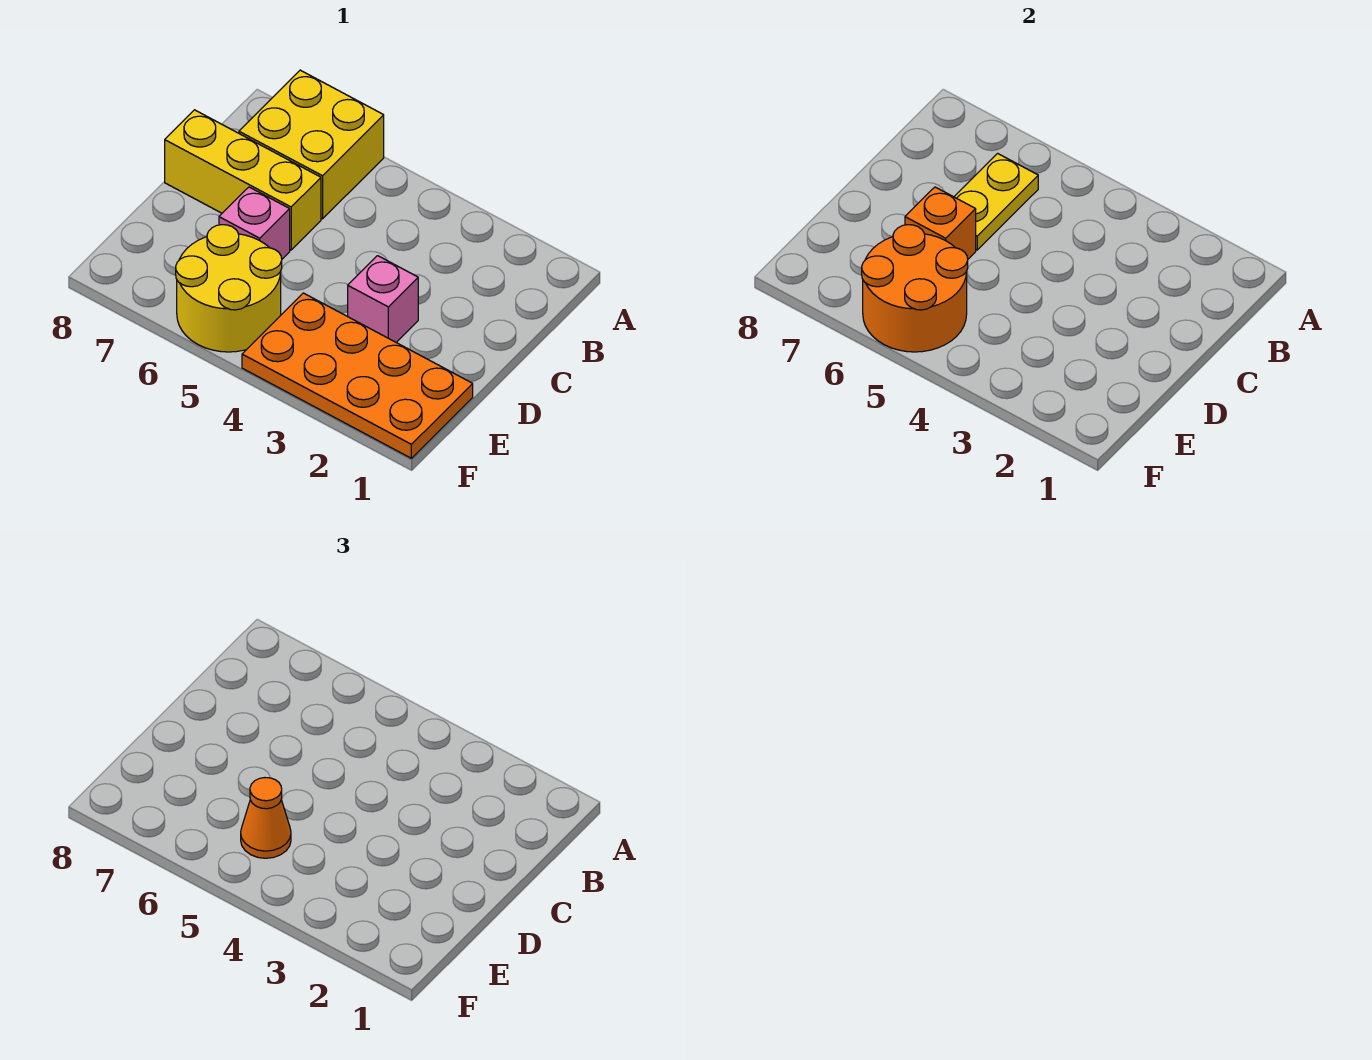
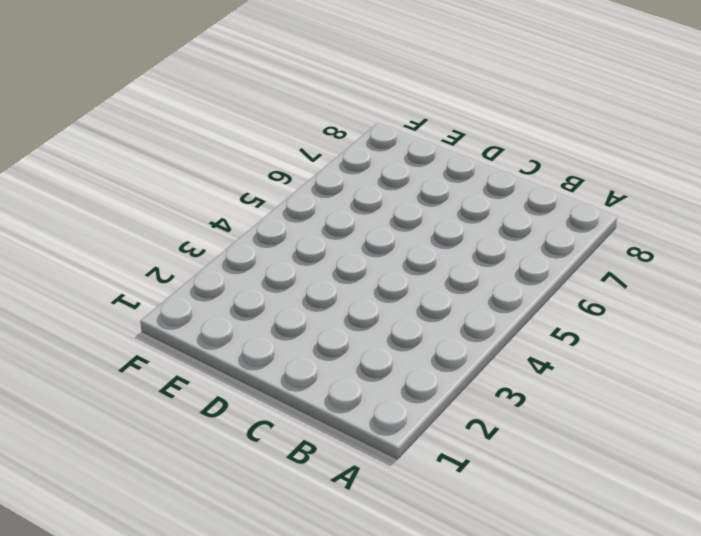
none -> yellow 2x2 brick [239,70,384,219]
none -> yellow 1x3 brick [165,110,321,250]

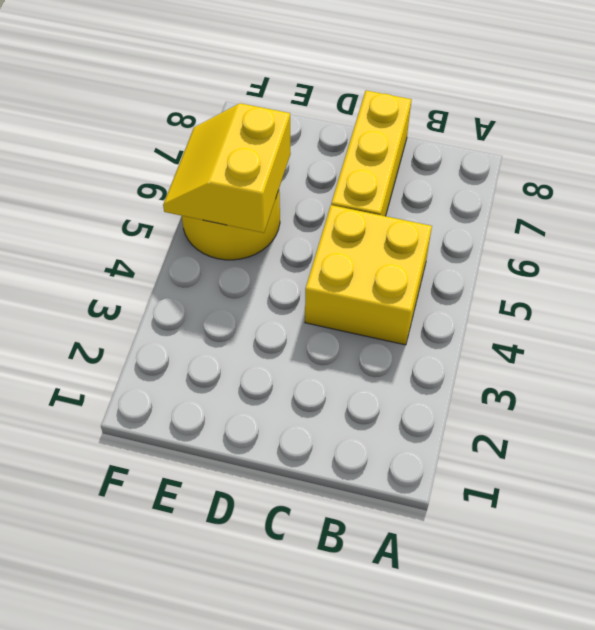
yellow 2x2 brick [305,205,432,345] -> yellow 2x2 brick moved to [239,70,384,219]
yellow 2x2 slope [163,103,291,233] -> orange 2x2 round brick [862,225,968,352]
none -> pink 1x1 brick [348,256,418,342]
none -> pink 1x1 brick [219,187,290,259]

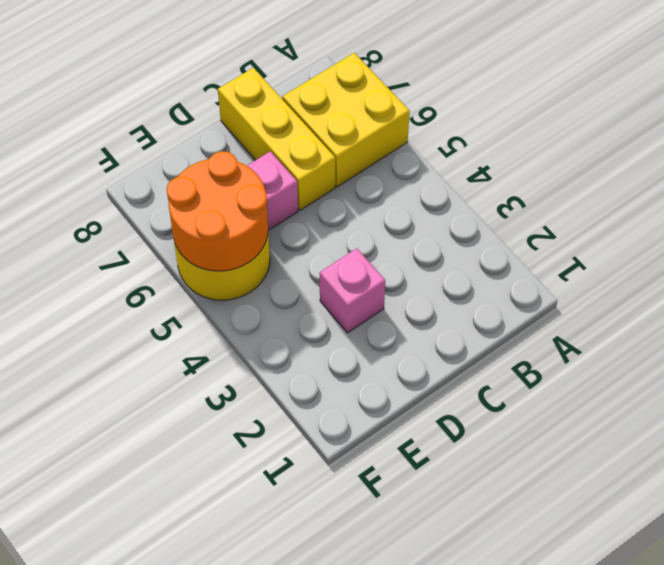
none -> orange 2x4 plate [242,293,473,458]
none -> yellow 1x2 plate [954,153,1038,250]

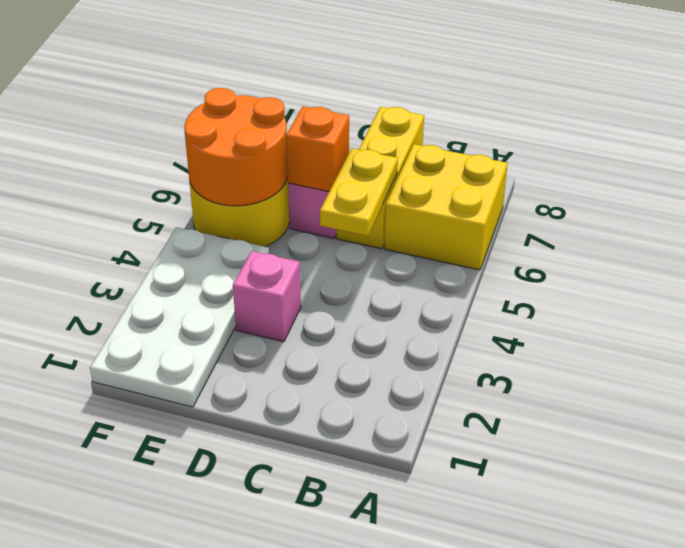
yellow 1x2 plate [320,149,398,236] -> yellow 1x2 plate turned to [954,153,1038,250]
white 2x4 plate [90,227,269,407] -> orange 2x4 plate [242,293,473,458]
none -> orange 1x1 cone [241,778,291,858]

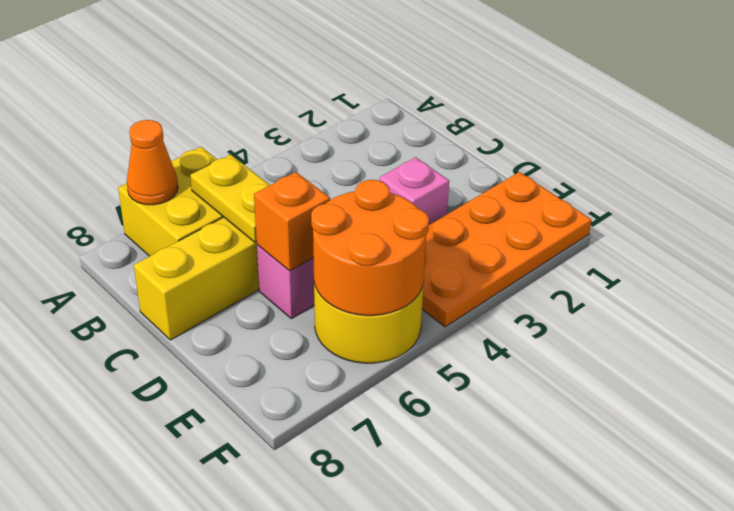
orange 1x1 cone [127,120,178,205] -> orange 1x1 cone moved to [241,778,291,858]

